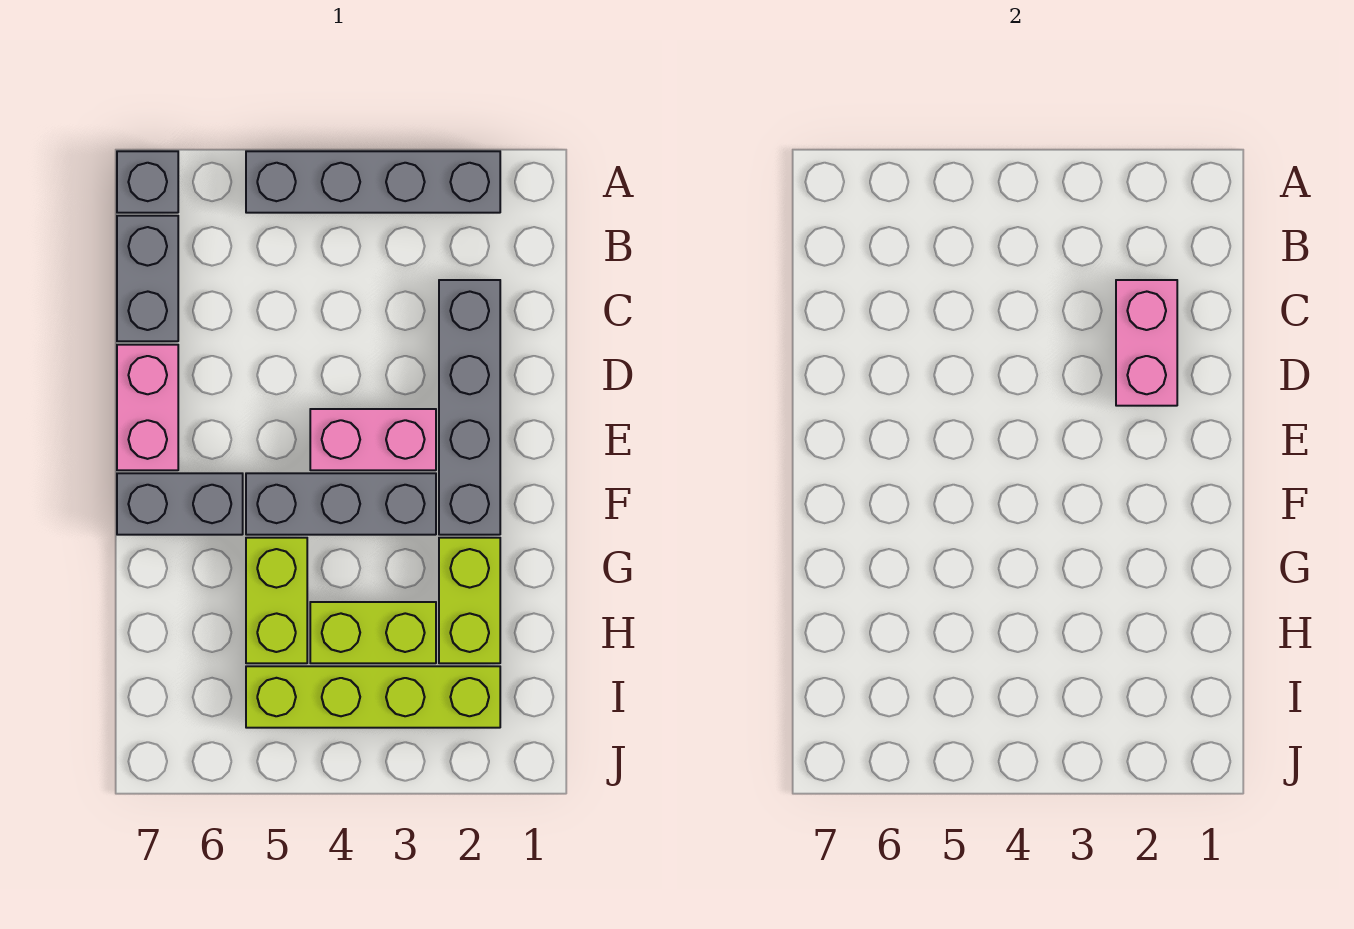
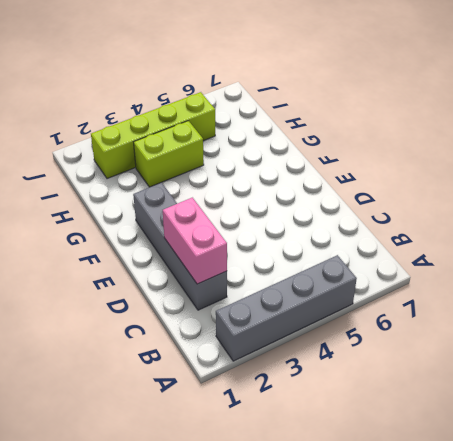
none -> grey 1x1 brick [117,151,178,213]
none -> grey 1x2 brick [117,216,178,341]
none -> pink 1x2 brick [117,345,178,470]

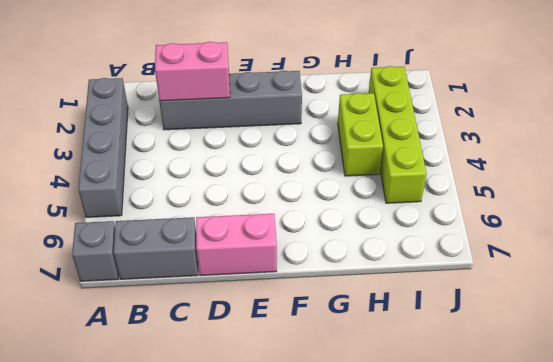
none -> pink 1x2 brick [310,409,436,470]
none -> grey 1x3 brick [246,473,436,535]
none -> grey 1x2 brick [117,473,243,535]

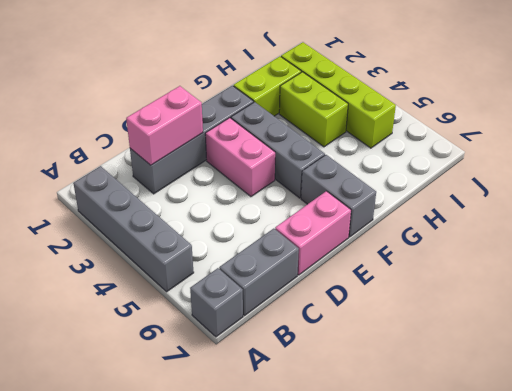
none -> lime 1x2 brick [246,538,307,663]

